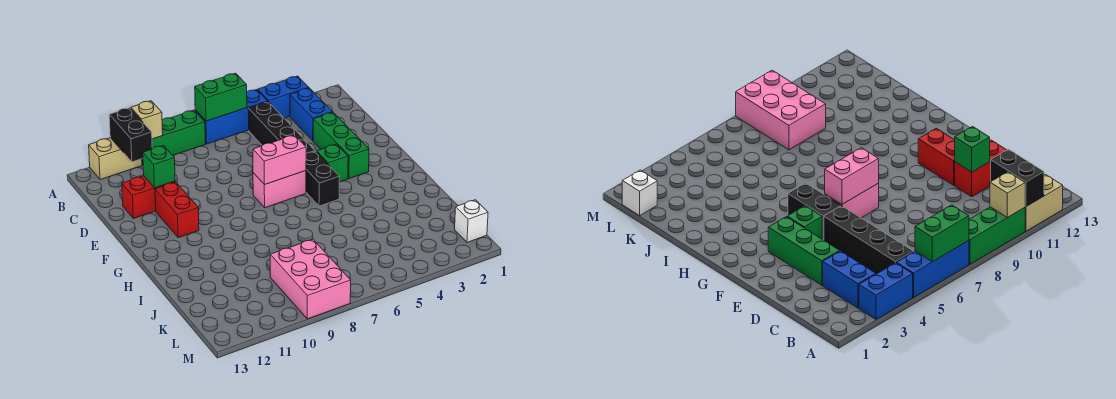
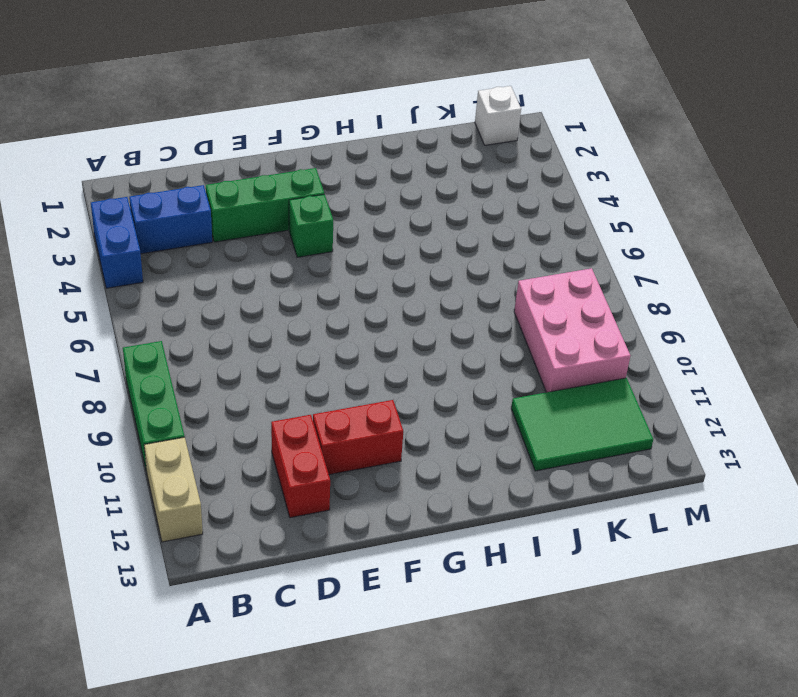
green 2x3 tile [511,378,653,471] -> none
pink 2x3 brick [514,268,631,392] -> pink 2x3 brick turned to [270,239,351,319]
none -> blue 1x3 brick [195,90,268,144]
none -> black 1x4 brick [248,102,315,154]
none -> black 1x2 brick [306,151,340,206]

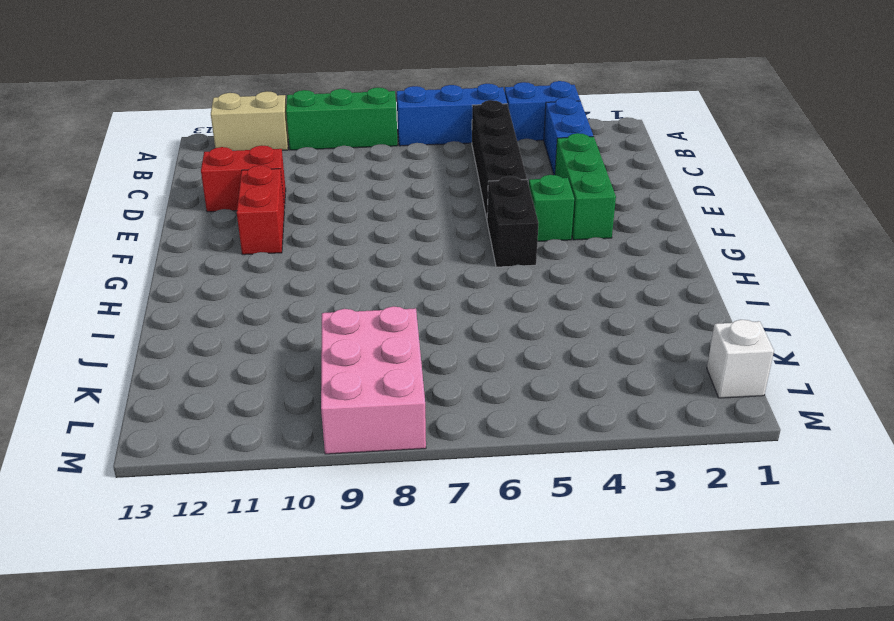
none -> pink 1x2 brick [253,171,306,208]
none -> green 1x2 brick [195,73,247,121]
none -> tan 1x1 brick [131,101,163,139]

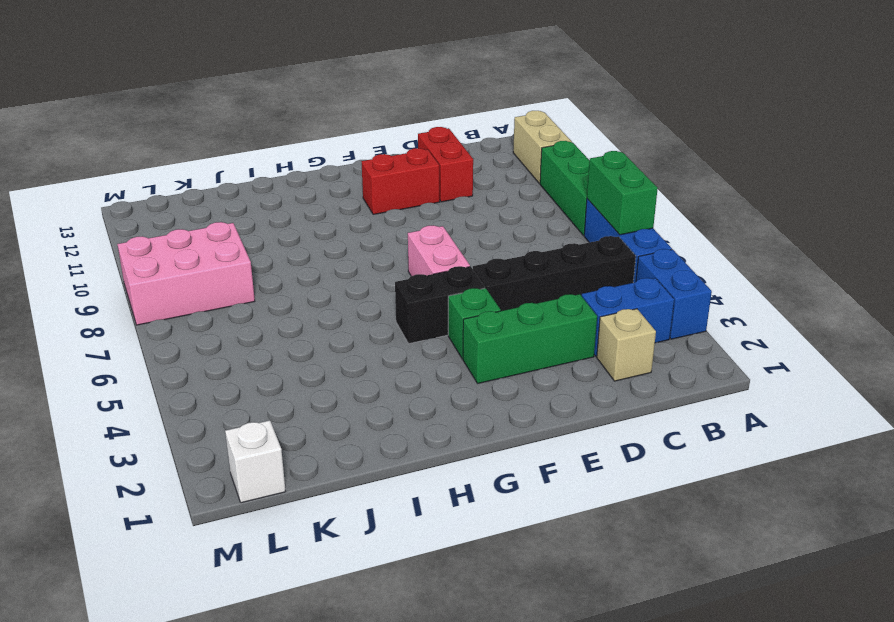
tan 1x1 brick [597,309,656,381] -> tan 1x1 brick moved to [131,101,163,139]
none -> black 1x2 brick [109,108,152,162]
none -> green 1x1 brick [143,146,175,188]
none -> pink 1x2 brick [253,135,306,185]

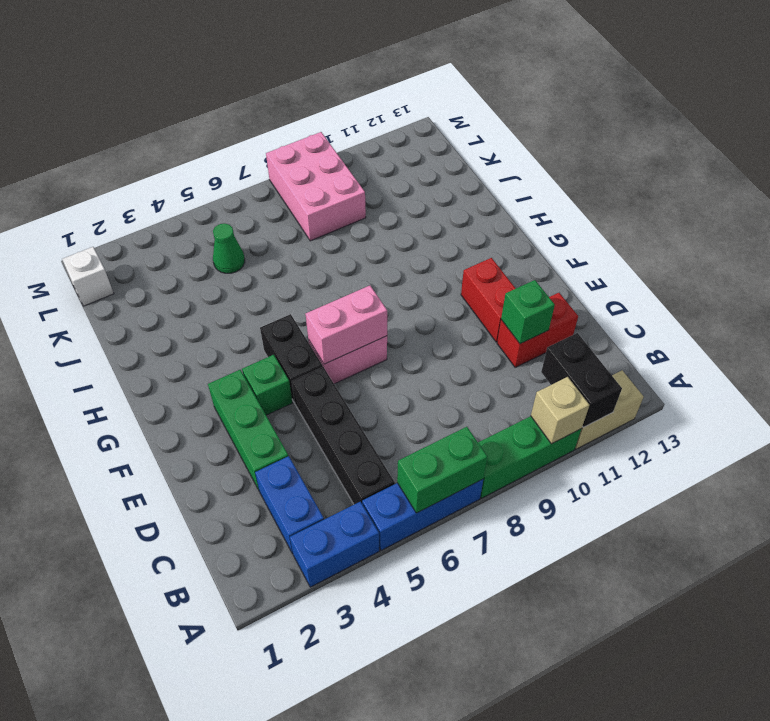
green 1x1 cone [213,223,245,273] -> none

